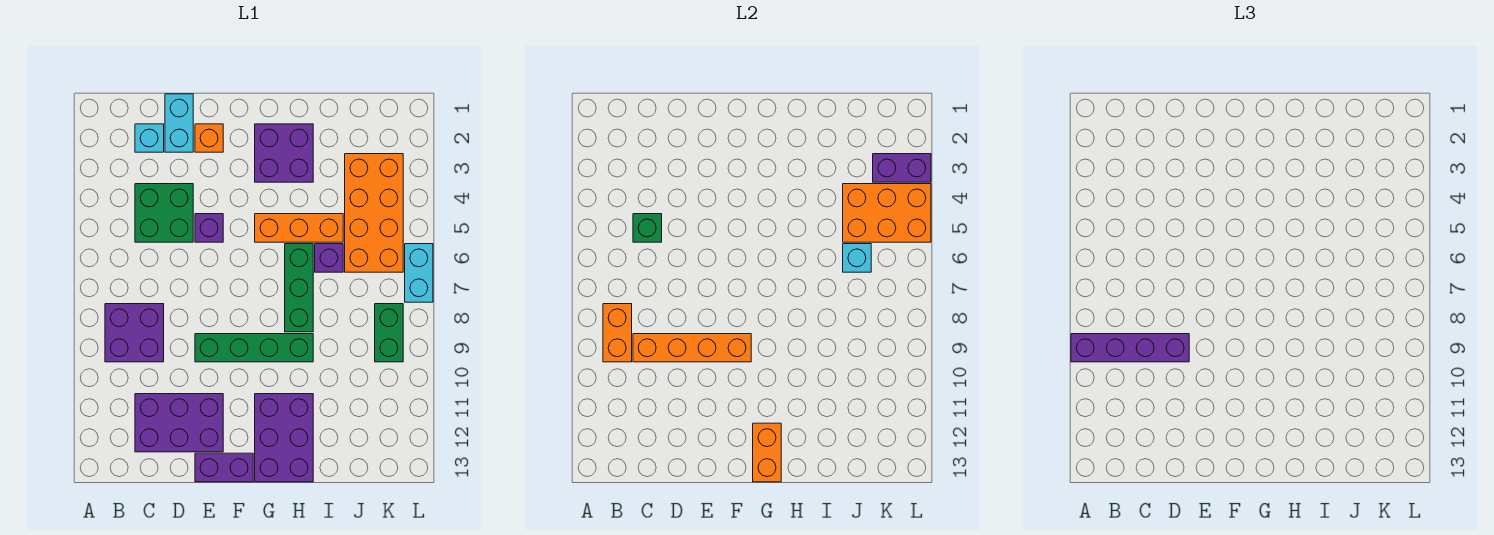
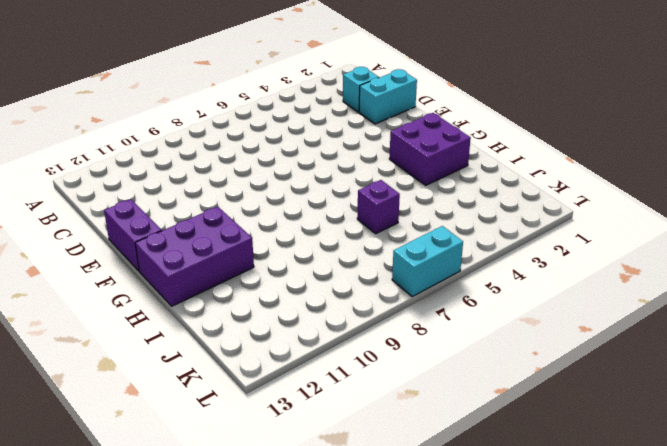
none -> purple 2x2 brick [105,304,164,362]
none -> green 2x2 brick [135,184,193,242]
none -> purple 2x3 brick [135,394,223,452]

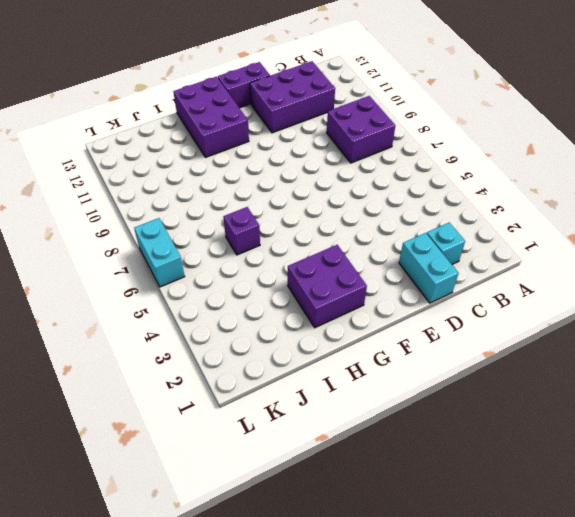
none -> green 2x2 brick [135,184,193,242]
none -> orange 1x1 brick [195,124,223,152]
none -> purple 1x1 brick [195,214,223,242]

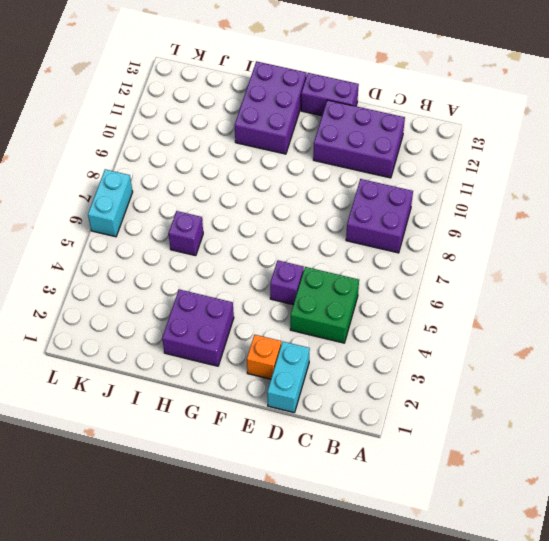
none -> cyan 1x1 brick [135,124,164,152]
none -> green 1x4 brick [195,334,313,362]
none -> orange 1x3 brick [255,214,343,242]

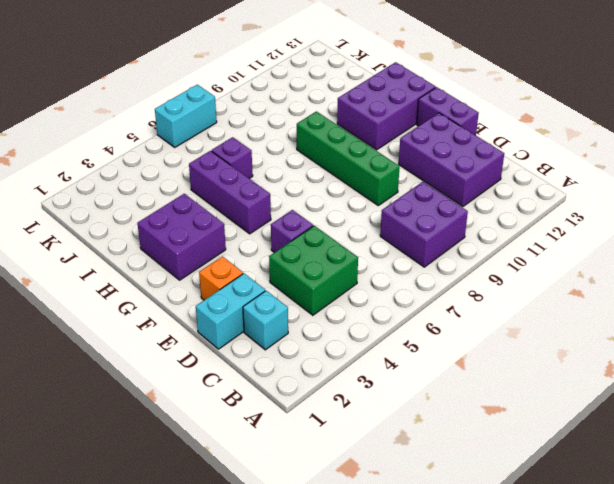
purple 1x3 brick [189,151,271,234] -> orange 1x3 brick [255,214,343,242]
none -> green 1x3 brick [285,244,313,332]
none -> orange 2x4 brick [345,154,403,272]
none -> green 1x2 brick [375,304,403,362]

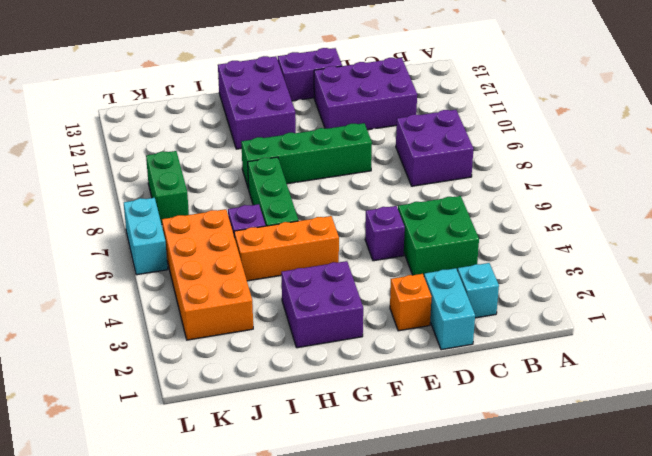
none -> orange 1x2 brick [603,304,632,362]
none -> green 1x1 brick [633,214,662,242]
none -> orange 1x4 brick [633,334,751,362]

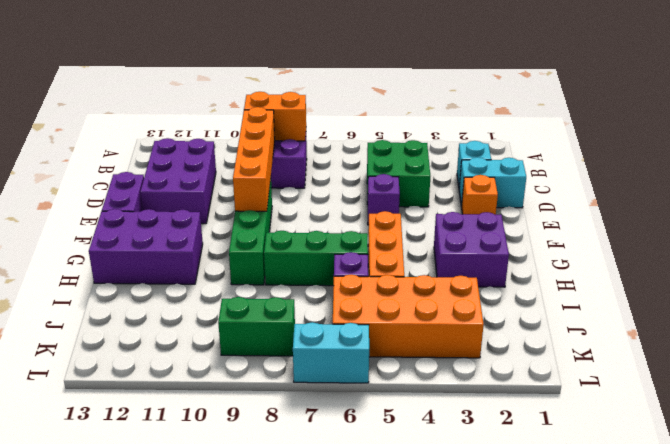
none -> green 1x1 brick [633,214,662,242]
none -> orange 1x2 brick [753,423,781,482]
none -> orange 2x3 brick [843,184,931,242]

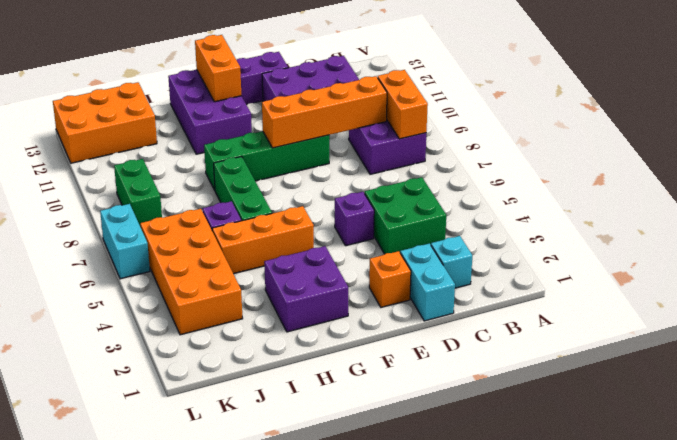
orange 2x3 brick [53,82,157,163] -> orange 2x3 brick moved to [843,184,931,242]
none -> green 1x1 brick [633,214,662,242]
none -> cyan 1x1 brick [843,244,871,272]
none -> purple 1x2 brick [873,154,931,182]

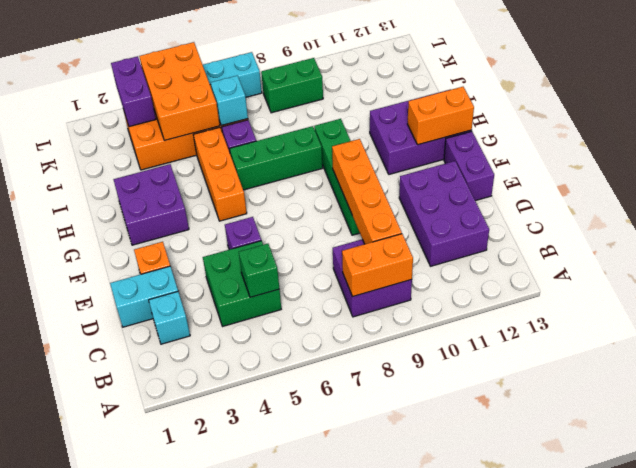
none -> purple 1x4 brick [1071,334,1189,362]

